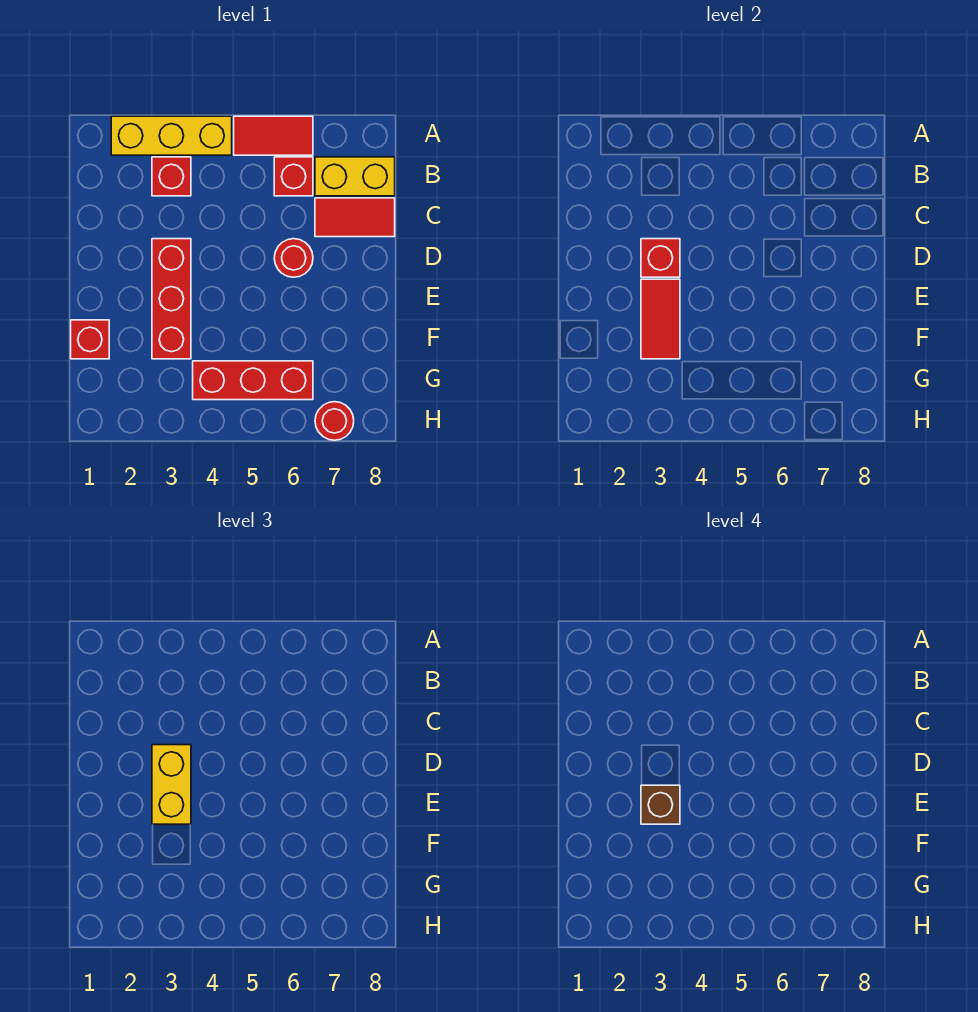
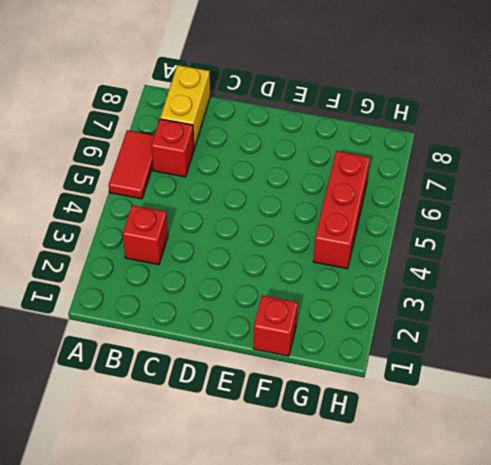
none -> yellow 1x3 brick [111,116,232,155]
none -> red 1x2 tile [315,198,395,237]
none -> red 1x3 brick [152,239,191,359]

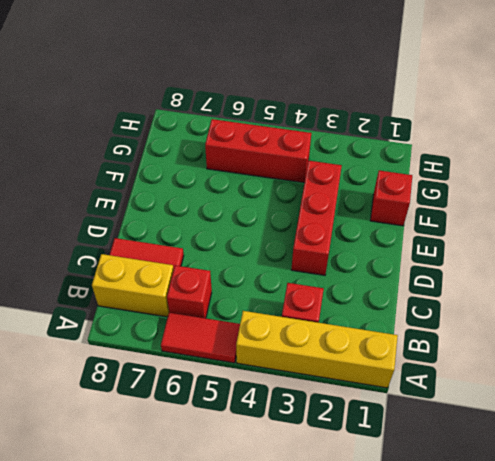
yellow 1x4 brick [236,311,398,388] -> yellow 1x3 brick [111,116,232,155]
none -> red 1x1 round brick [274,239,313,277]
none -> red 1x1 round brick [315,402,354,440]
none -> red 1x1 brick [641,239,680,277]

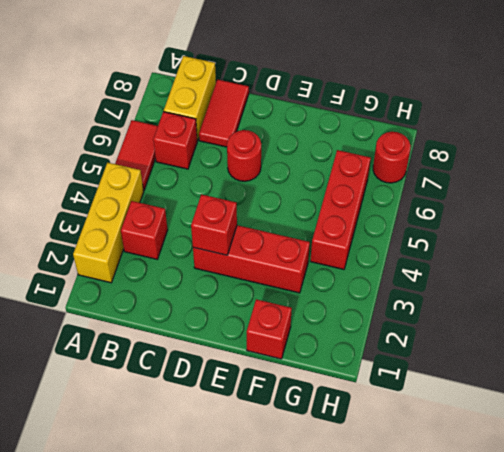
none -> red 1x2 tile [641,279,680,359]
none -> yellow 1x2 brick [152,745,191,824]
none -> brown 1x1 brick [641,785,680,824]

